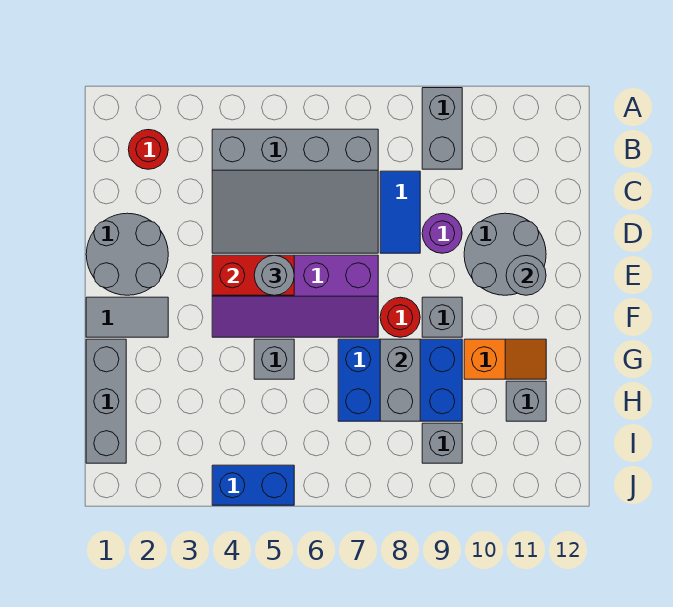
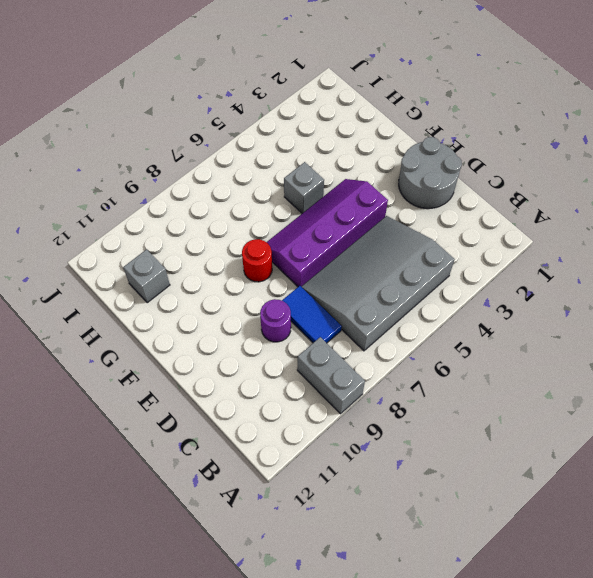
none -> red 1x1 round brick [128,130,168,169]
none -> grey 2x2 round brick [464,213,546,295]
none -> grey 1x2 tile [86,297,168,337]

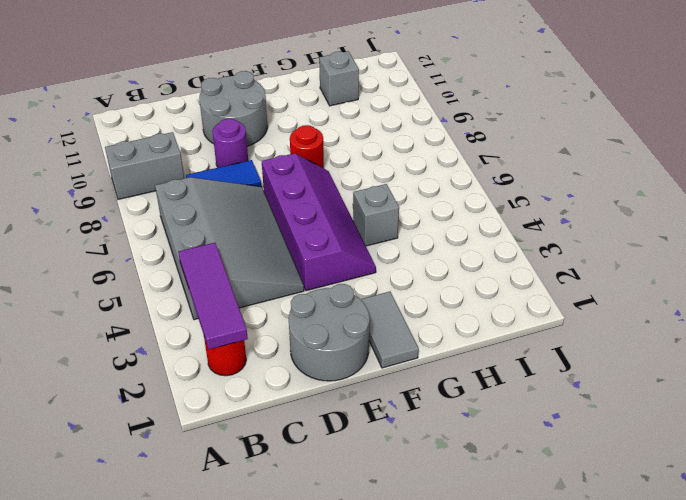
purple 1x3 tile [179,243,248,349] -> none
none -> grey 1x1 brick [422,297,462,337]
none -> grey 1x3 brick [86,339,126,463]
none -> blue 2x3 brick [338,339,462,421]

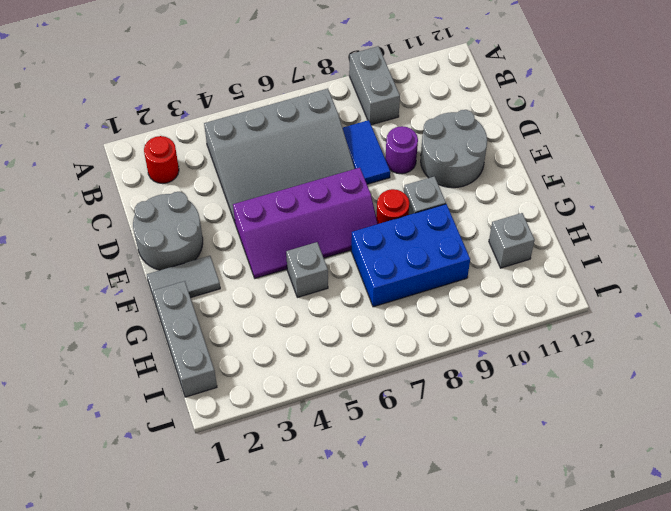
none -> orange 1x2 slope [464,339,546,379]
none -> grey 1x1 brick [422,423,462,463]
none -> blue 1x2 brick [212,465,294,505]

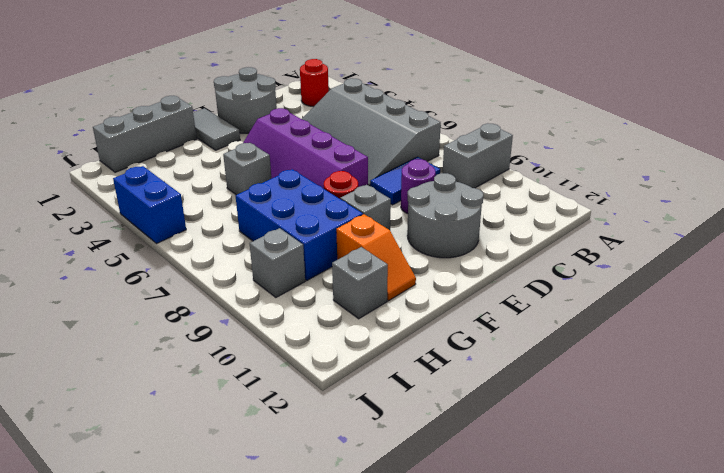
none -> red 1x2 brick [212,255,294,295]
none -> grey 1x1 round brick [506,255,546,295]
none -> grey 1x2 brick [380,339,420,421]

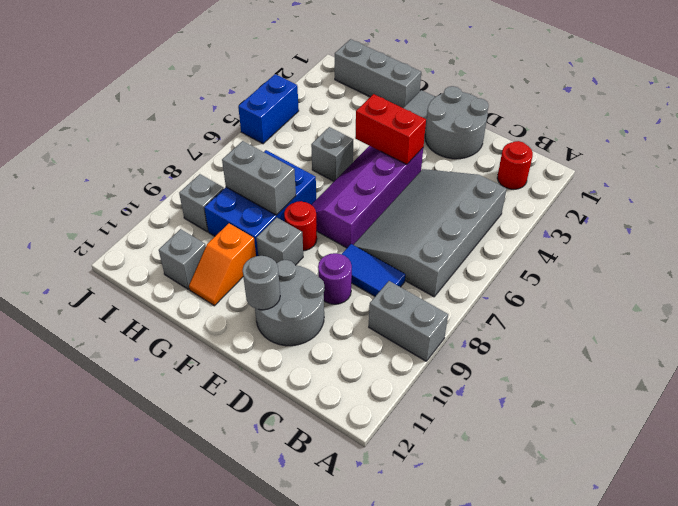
red 1x2 brick [355,94,426,164] -> red 1x2 brick turned to [212,255,294,295]
none -> grey 1x1 round brick [254,255,294,295]

